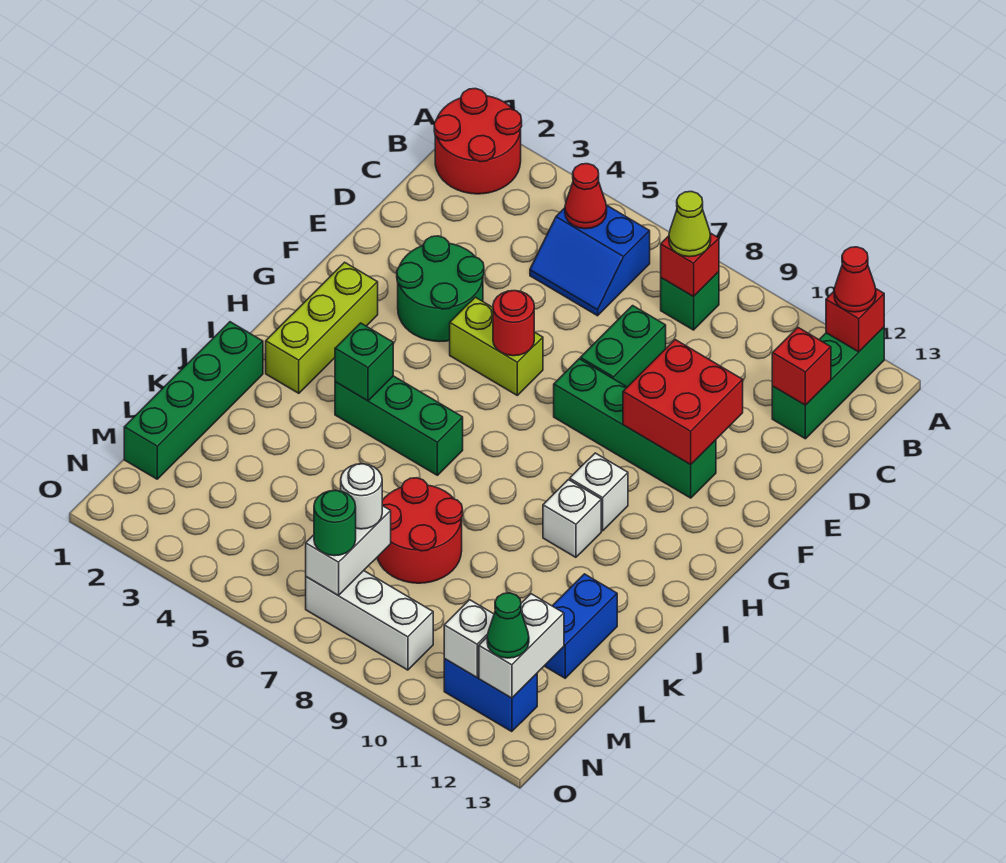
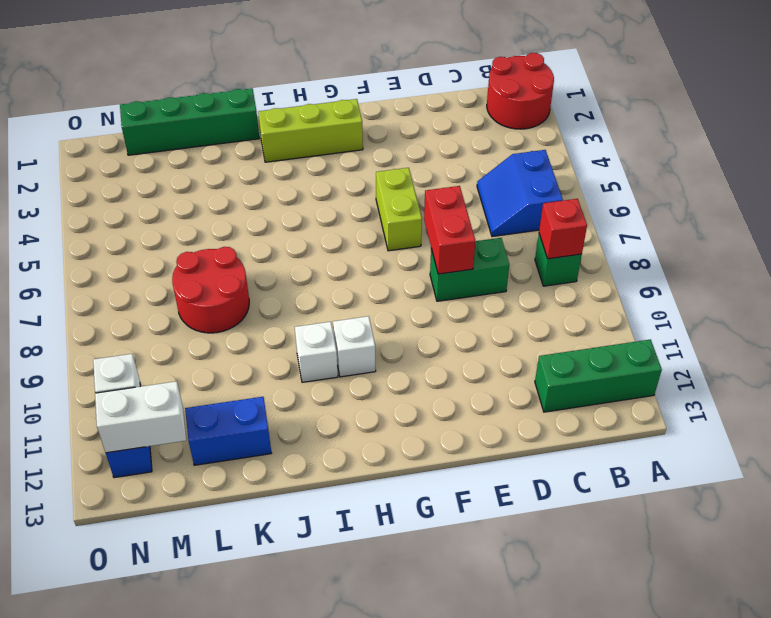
red 1x2 brick [424,186,475,274] -> none
none -> green 2x2 round brick [397,236,484,342]
none -> green 1x4 brick [554,359,716,498]
none -> green 1x3 brick [335,376,463,475]
none -> white 1x3 brick [306,571,433,670]

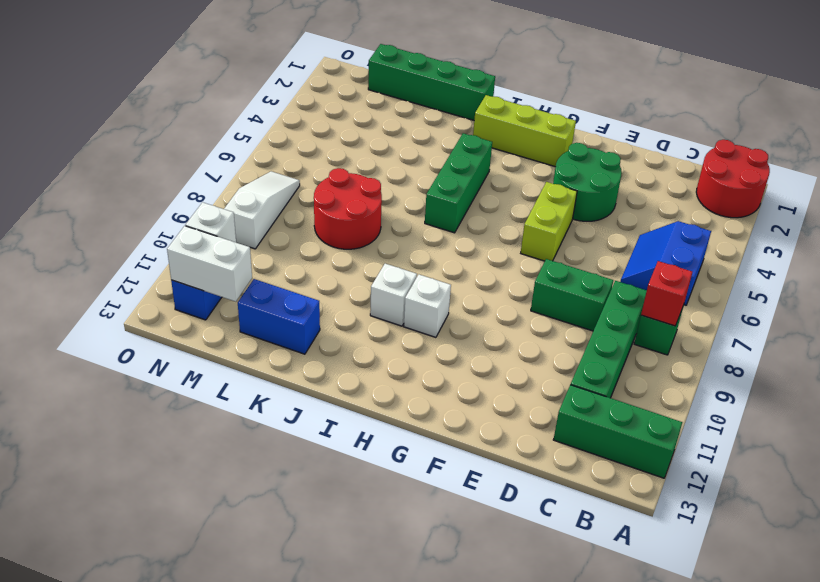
green 1x4 brick [571,281,647,398] -> green 1x4 brick moved to [554,359,716,498]
white 1x3 slope [224,171,300,249] -> white 1x3 brick [306,571,433,670]
none -> red 1x1 brick [826,289,884,352]
none -> red 1x1 cone [565,164,607,229]
none -> red 1x1 brick [772,328,831,405]
none -> red 2x2 brick [623,340,743,465]

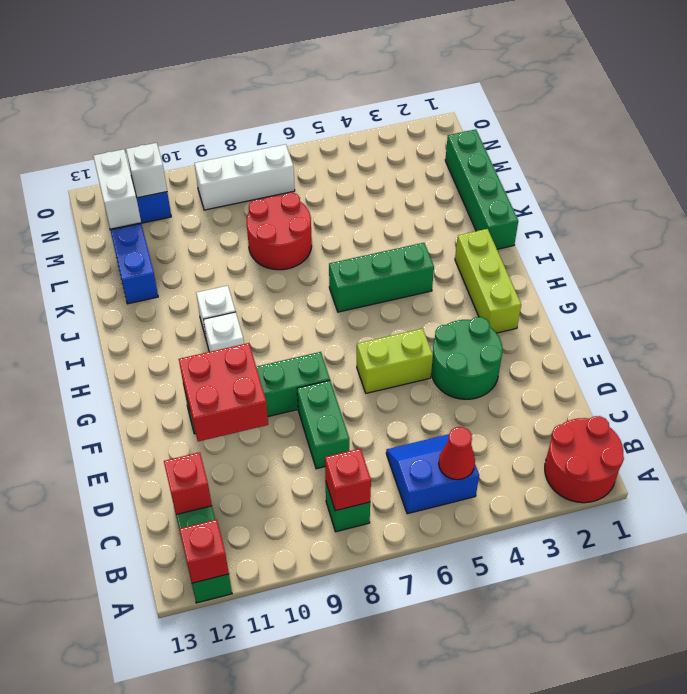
none -> red 1x1 round brick [493,291,534,356]
none -> green 1x1 brick [335,323,393,401]
none -> white 1x2 brick [306,506,391,595]
none -> red 1x1 cone [834,247,876,312]

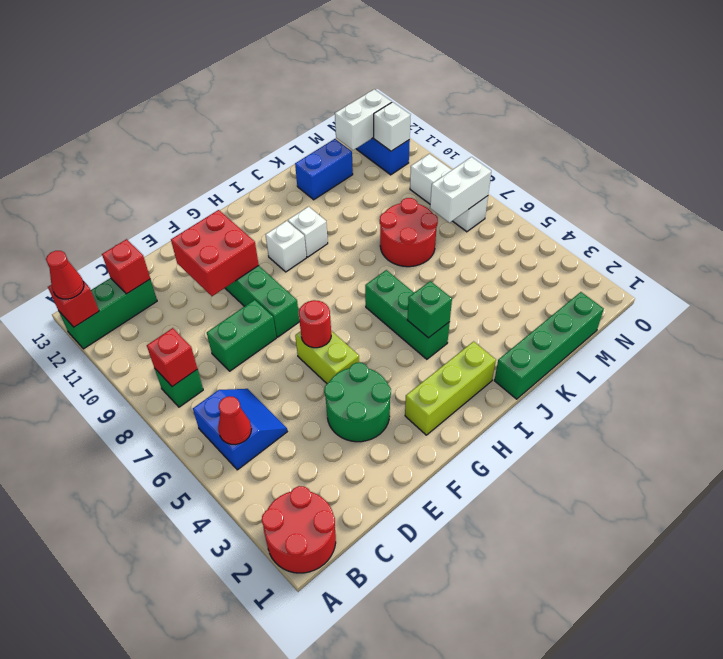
none -> lime 1x1 cone [669,191,711,257]
none -> white 1x1 round brick [341,464,383,529]
none -> green 1x1 round brick [314,490,356,556]
none -> green 1x1 cone [487,593,529,658]

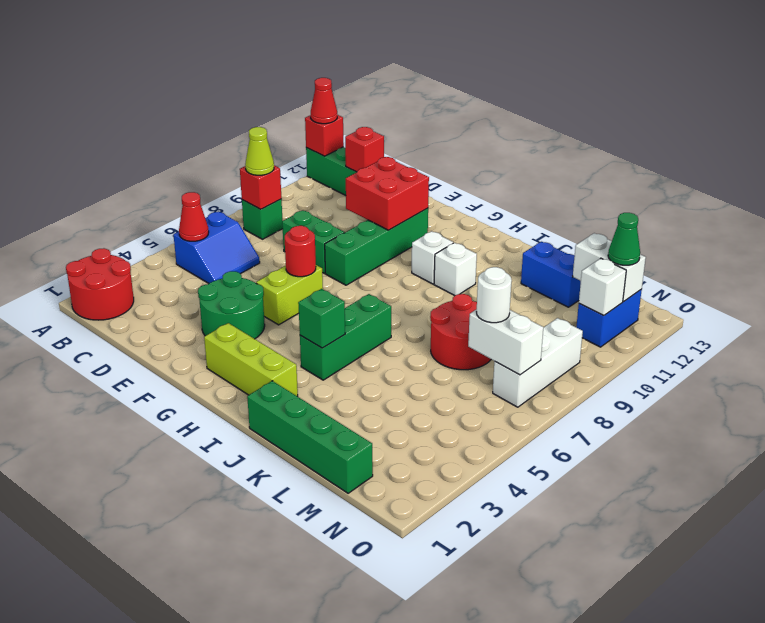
none -> green 1x1 round brick [314,490,356,556]

